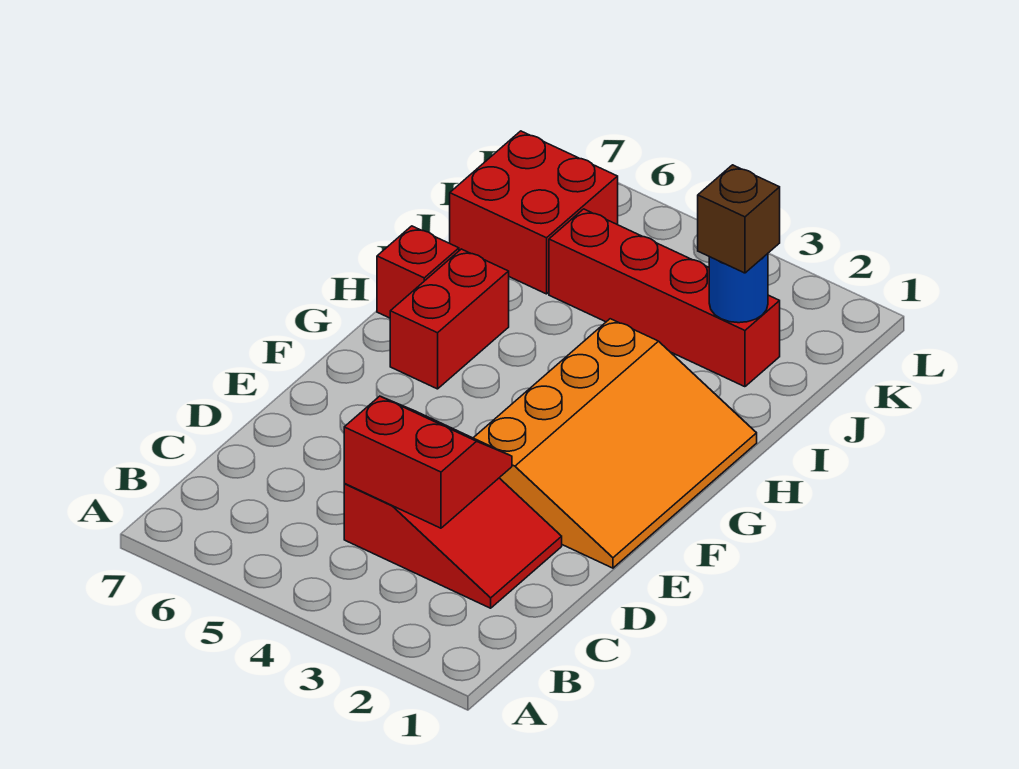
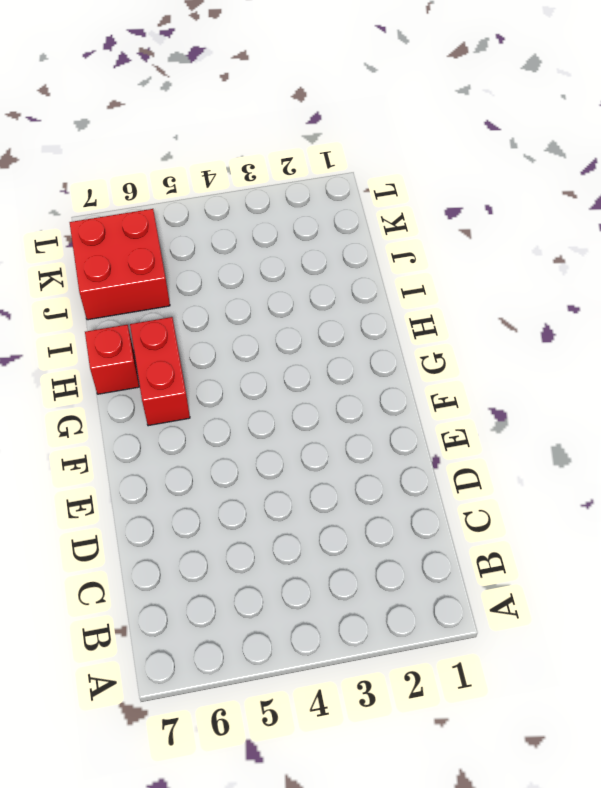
none -> red 2x3 slope [344,478,562,608]
none -> orange 3x4 slope [474,319,757,568]

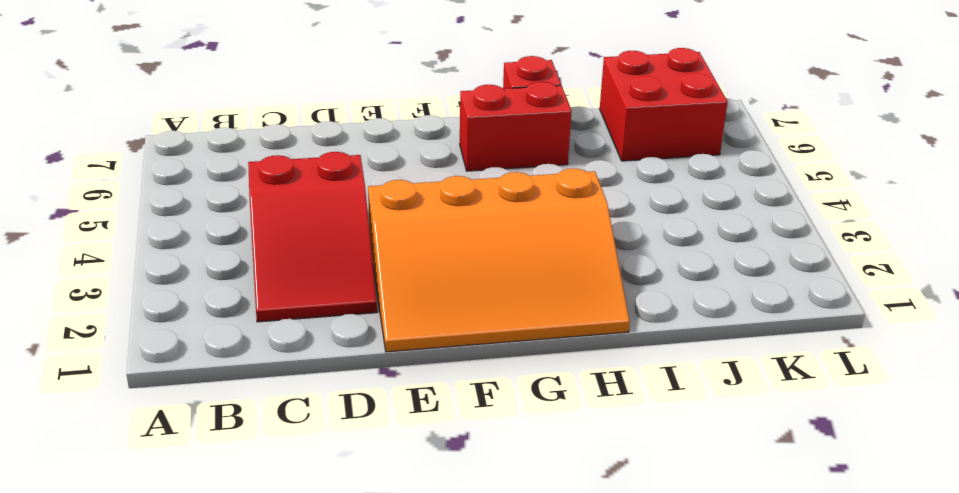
none -> red 1x4 brick [549,209,780,387]
none -> red 2x2 slope [344,396,512,528]

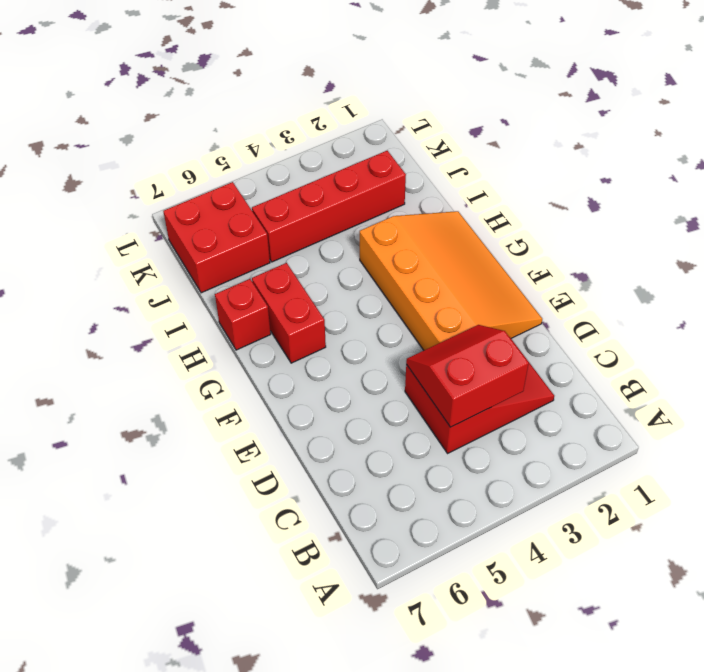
none -> blue 1x1 round brick [709,254,768,323]
none -> brown 1x1 brick [698,165,780,273]

